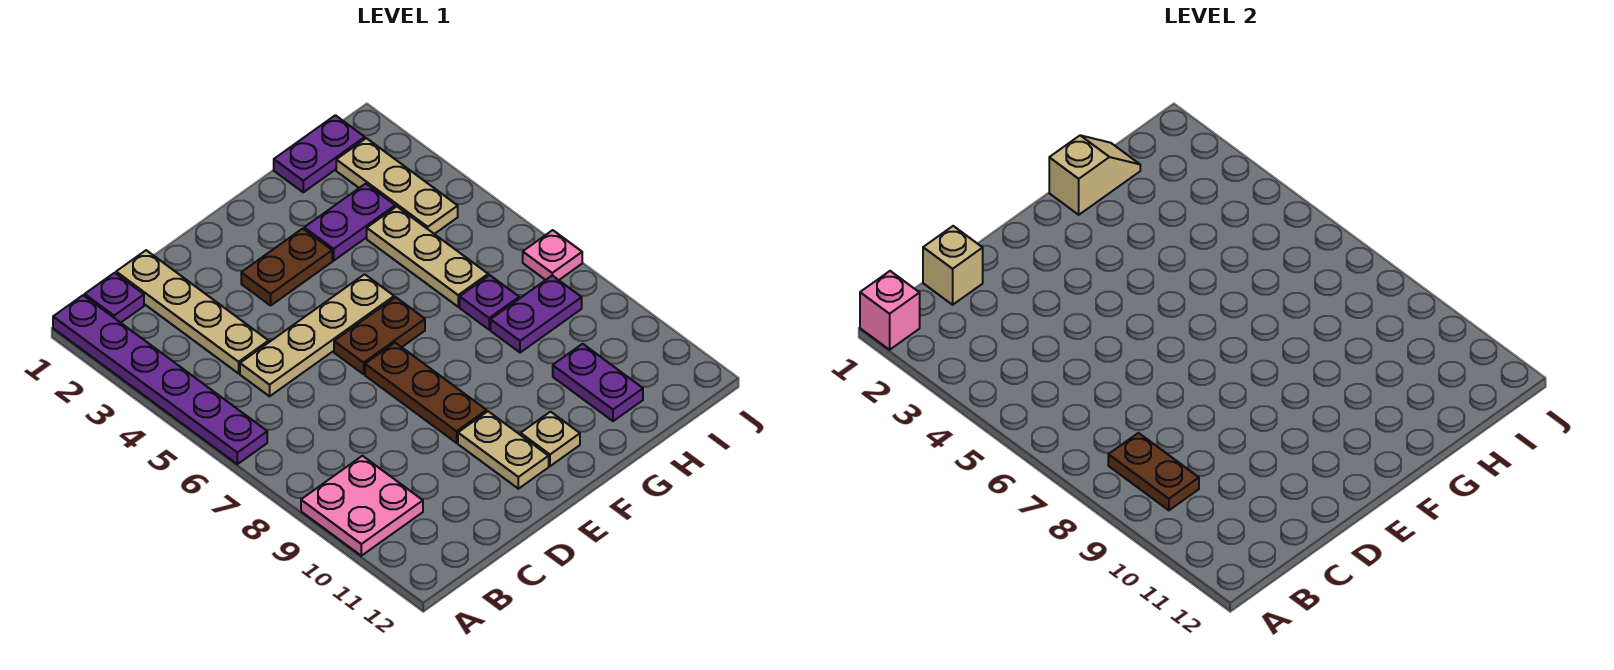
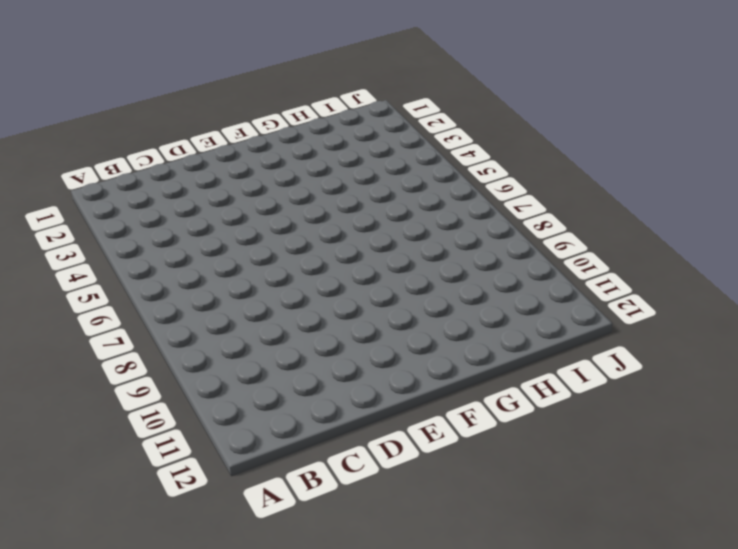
none -> purple 1x6 plate [53,295,267,464]
none -> pink 2x2 plate [301,456,423,556]
none -> purple 1x1 plate [85,273,144,323]

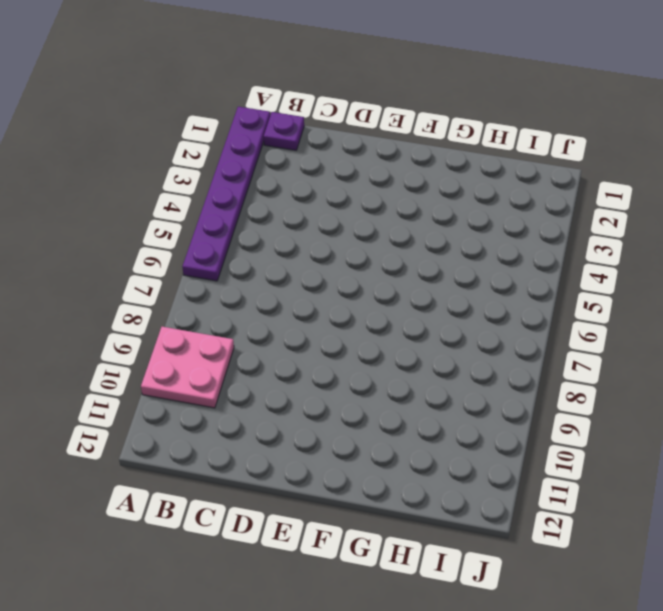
none -> tan 1x4 plate [116,250,269,373]
none -> tan 1x4 plate [240,274,394,396]
none -> brown 1x2 plate [241,229,332,305]

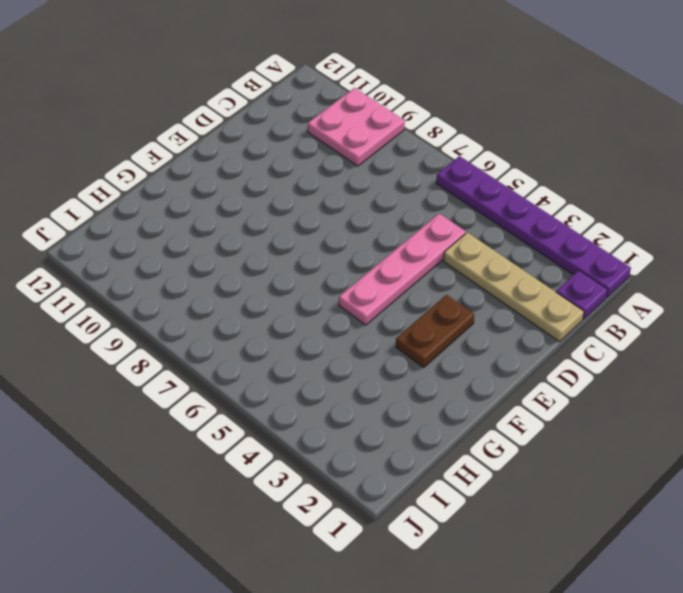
pink 1x4 plate [339,214,466,325] -> tan 1x4 plate [240,274,394,396]
none -> brown 1x2 plate [334,297,425,374]
none -> brown 1x3 plate [365,343,487,443]
none -> tan 1x2 plate [458,411,549,489]

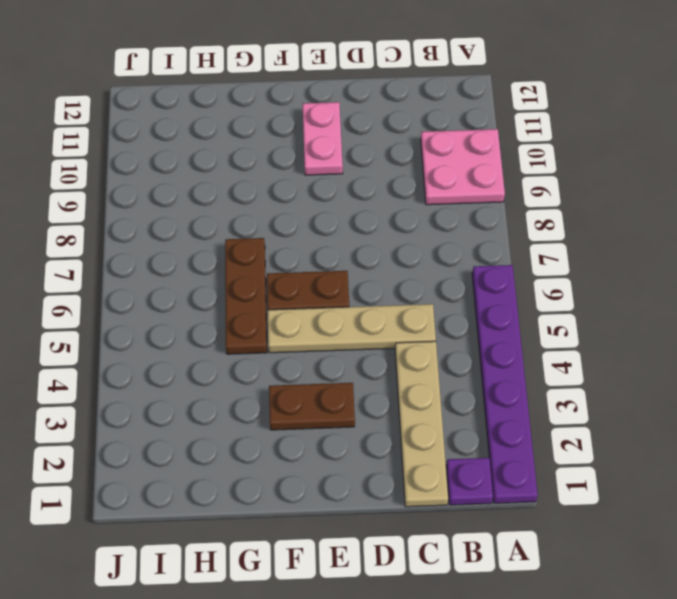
pink 1x2 plate [303,102,343,175] -> tan 1x2 plate [458,411,549,489]
brown 1x3 plate [225,238,267,354] -> brown 1x3 plate moved to [365,343,487,443]
none -> tan 1x1 plate [521,412,580,466]
none -> purple 1x2 plate [304,184,395,260]
none -> purple 1x2 plate [274,115,365,192]

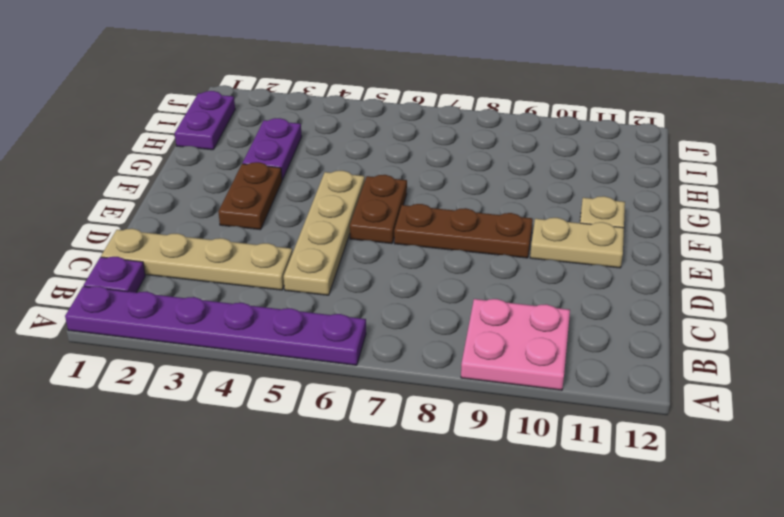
none -> tan 1x3 plate [367,206,488,307]
none -> purple 1x1 plate [460,275,519,330]
none -> purple 1x2 plate [491,276,582,353]

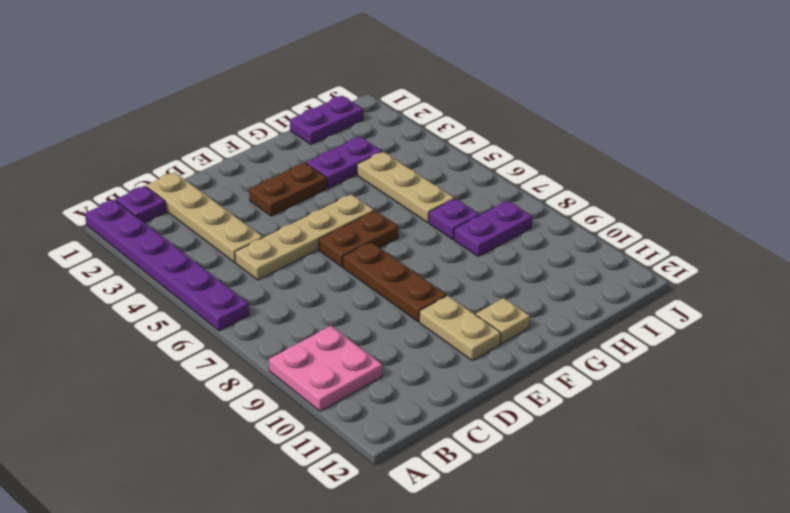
none -> purple 1x2 plate [553,344,643,421]
none -> tan 1x3 plate [336,138,458,234]
none -> pink 1x1 plate [523,230,582,280]

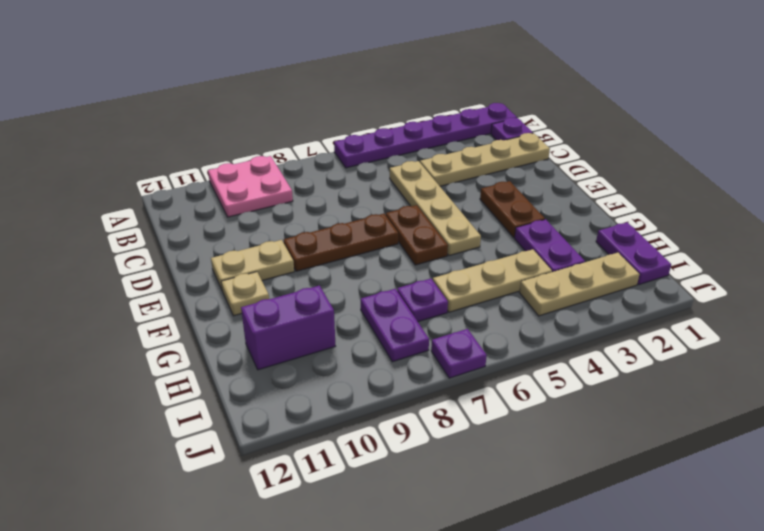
purple 1x2 brick [241,286,335,370] -> purple 1x2 plate [553,344,643,421]
purple 1x1 plate [431,329,487,378] -> pink 1x1 plate [523,230,582,280]
none -> pink 1x1 brick [860,271,920,350]
none -> brown 1x2 plate [1108,433,1199,510]
none -> tan 1x1 brick [923,226,983,305]

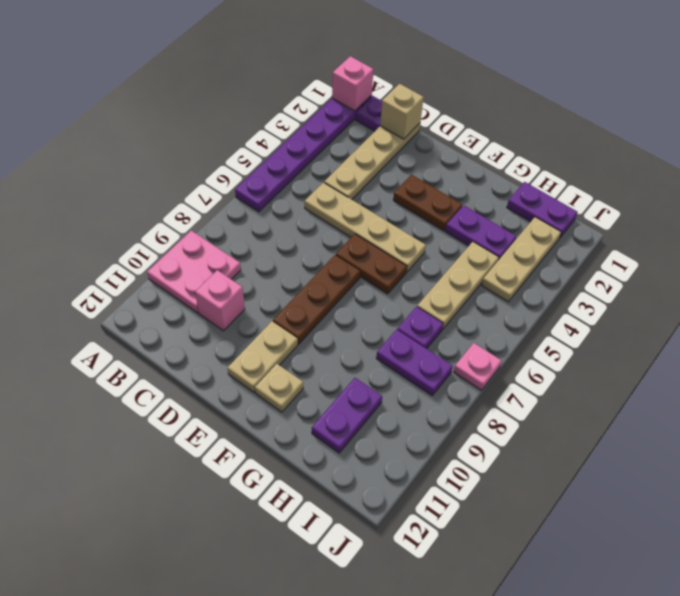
pink 1x1 brick [195,270,245,331] -> none
none -> brown 1x2 plate [1108,433,1199,510]
none -> tan 1x2 slope [1049,135,1140,215]

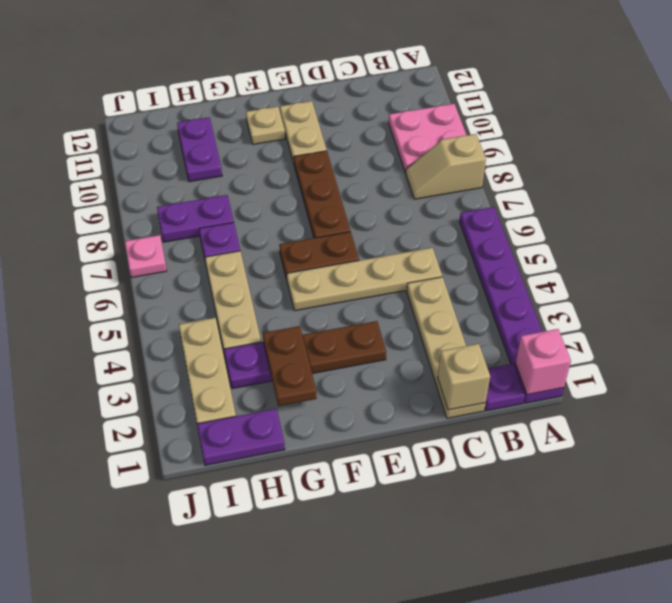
tan 1x2 slope [406,134,486,199] -> tan 1x2 slope moved to [1049,135,1140,215]
brown 1x2 plate [263,326,317,406] -> brown 1x2 plate moved to [1108,433,1199,510]

